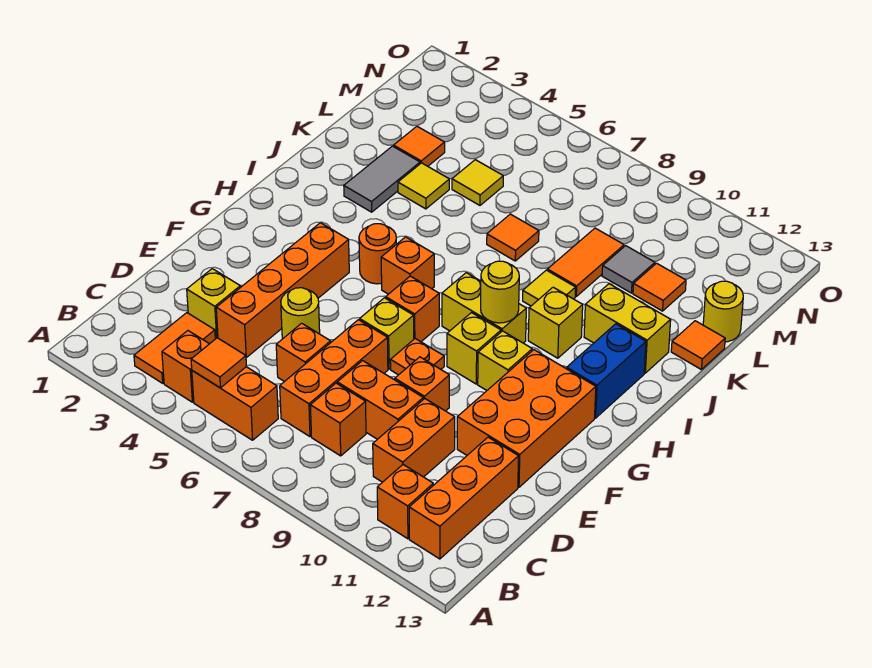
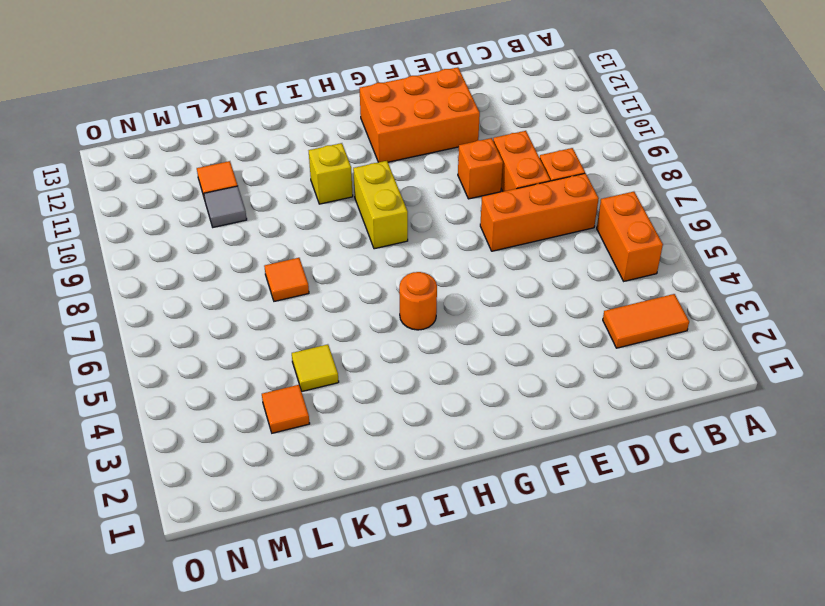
none -> orange 1x1 brick [162,331,209,402]
none -> orange 1x1 brick [377,465,433,539]
none -> orange 1x3 brick [409,437,519,559]
none -> orange 1x2 brick [373,399,455,482]

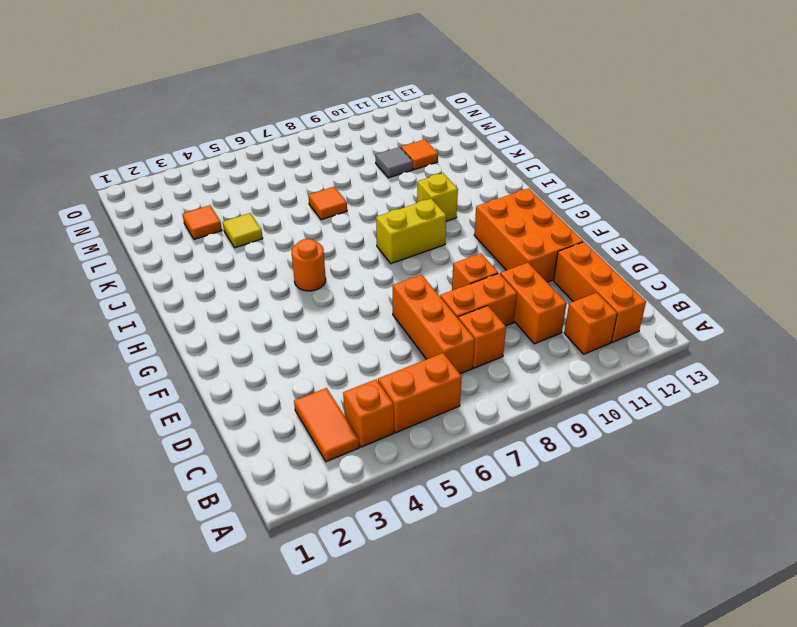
none -> yellow 1x1 brick [187,269,240,339]
none -> orange 1x4 brick [216,223,349,357]
none -> orange 1x1 brick [276,323,331,382]
none -> yellow 1x1 round brick [281,288,320,339]

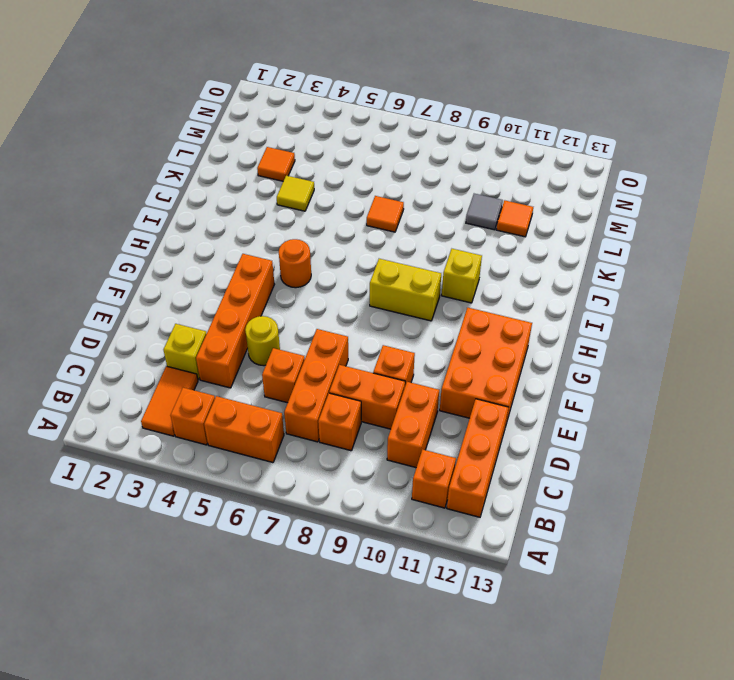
none -> yellow 1x1 brick [360,298,414,369]
none -> orange 1x1 plate [390,339,444,375]
none -> orange 1x1 brick [386,276,439,342]
none -> yellow 1x1 brick [447,313,501,384]

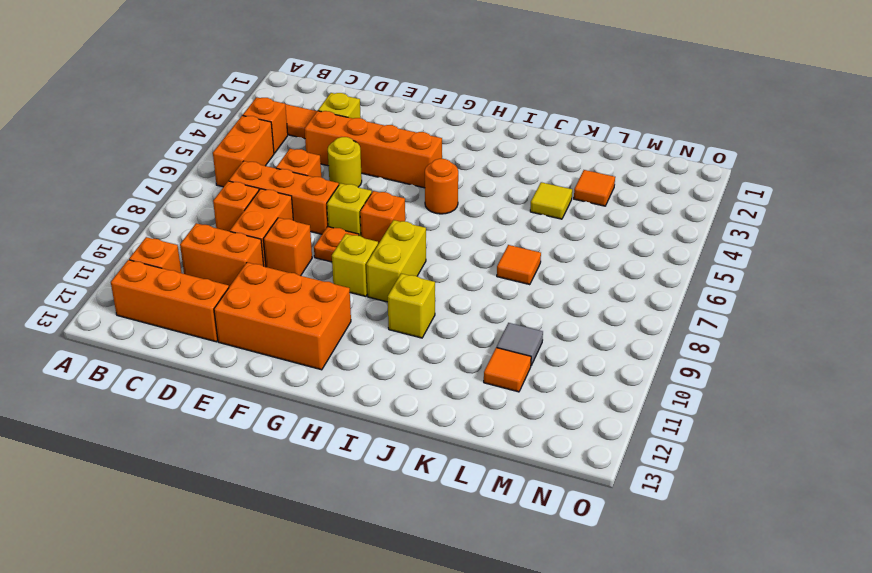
none -> yellow 1x1 brick [478,331,532,390]
none -> orange 1x1 brick [381,237,434,294]
none -> blue 1x2 brick [567,324,646,418]
none -> grey 1x2 tile [344,146,420,212]

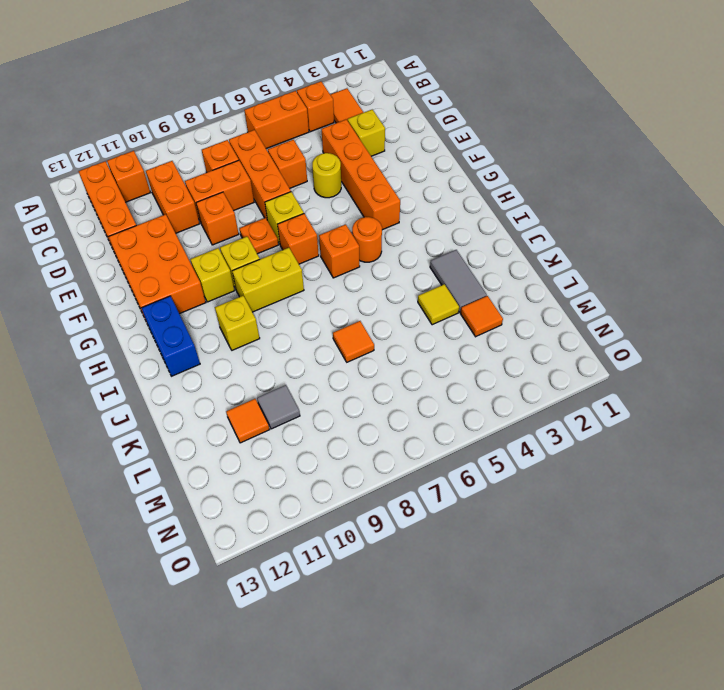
none -> yellow 1x1 tile [523,270,576,306]
none -> yellow 1x2 brick [584,284,671,373]
none -> orange 1x2 tile [547,228,624,296]
none -> orange 1x1 tile [671,321,725,370]

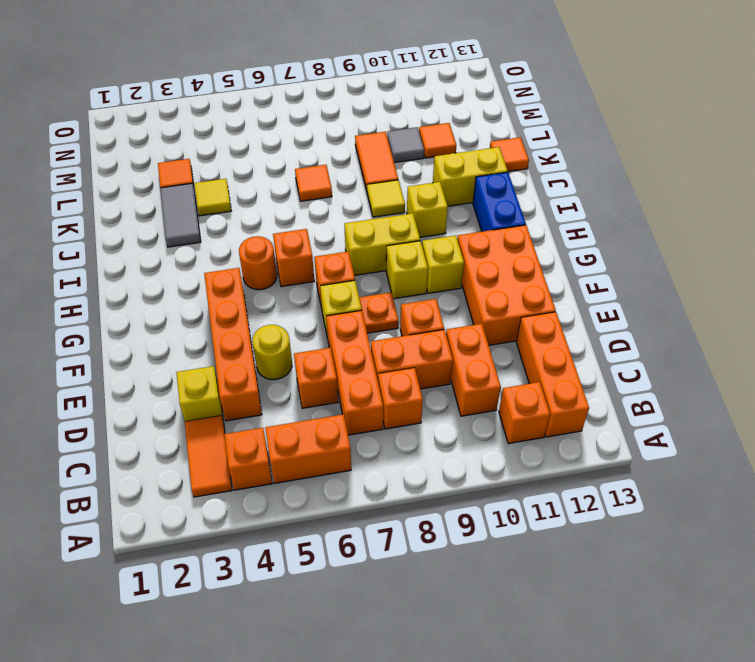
none -> yellow 1x1 tile [452,160,503,205]
none -> yellow 1x1 round brick [703,281,743,342]
none -> orange 1x1 tile [191,338,246,388]
none -> yellow 1x1 round brick [481,261,519,323]

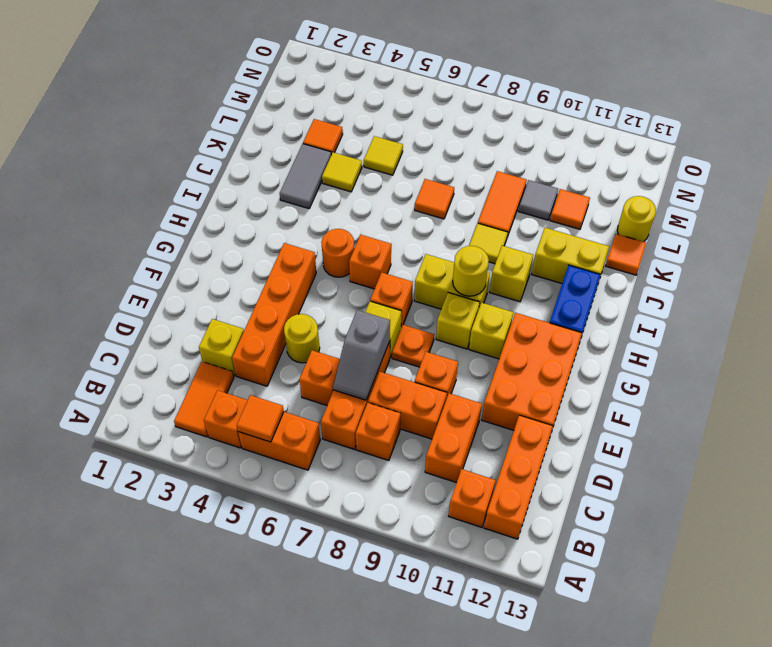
grey 1x2 slope [333,310,390,400] -> none

